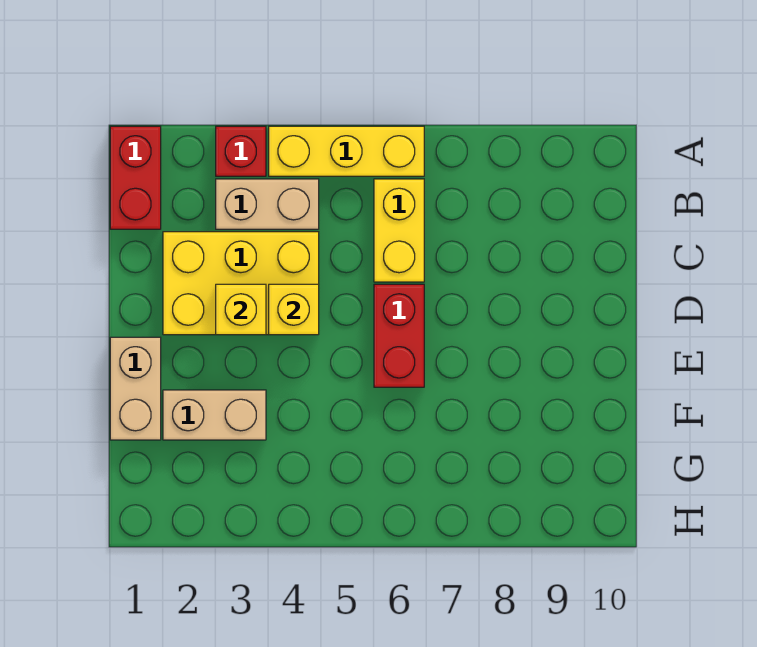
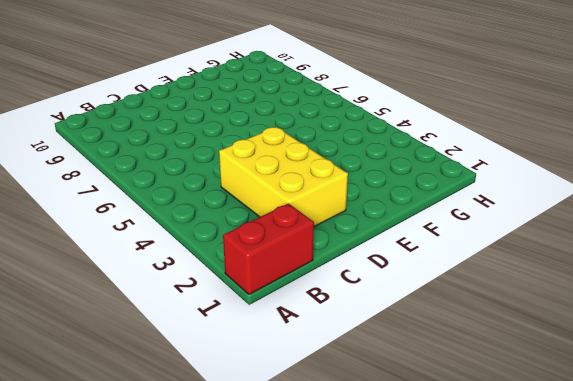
none -> red 1x1 brick [216,126,266,176]
none -> yellow 1x3 brick [269,126,424,176]

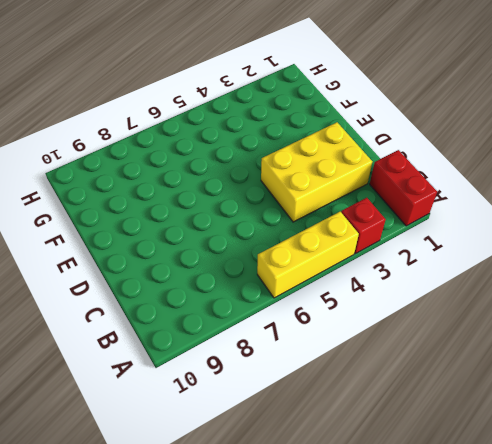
none -> tan 1x2 brick [216,179,319,229]
none -> yellow 1x2 brick [374,179,424,282]

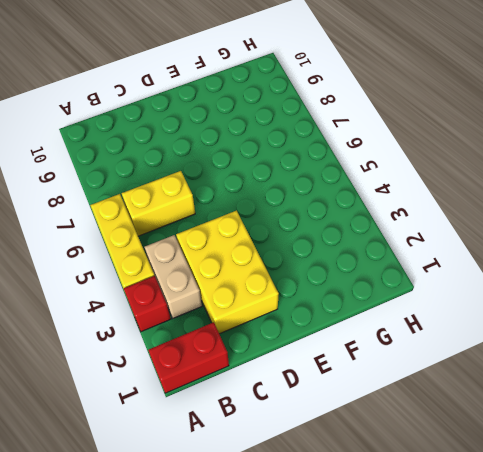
none -> red 1x2 brick [374,284,424,387]
none -> tan 1x2 brick [110,337,161,440]

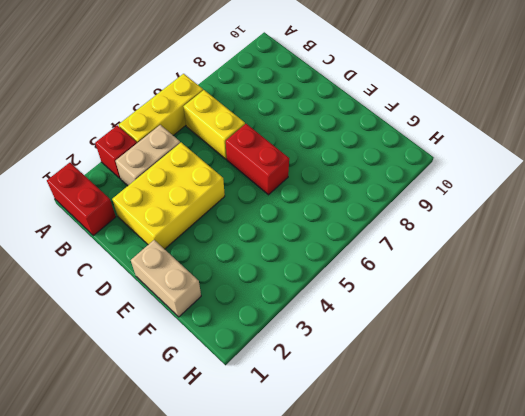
none -> tan 1x2 brick [163,390,266,440]
none -> yellow 1x1 brick [216,284,266,335]

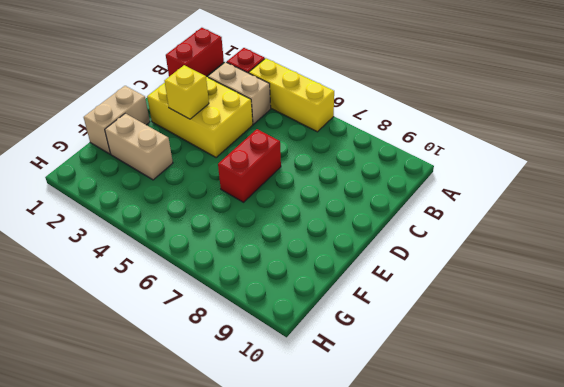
none -> yellow 1x2 brick [374,179,424,282]
none -> yellow 1x1 brick [269,284,319,335]

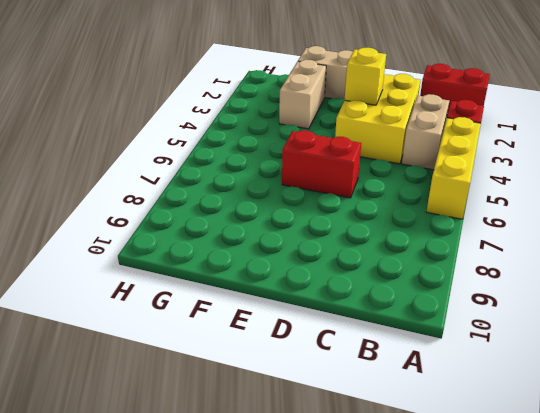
none -> yellow 1x2 brick [374,179,424,282]
none -> yellow 1x1 brick [269,284,319,335]

